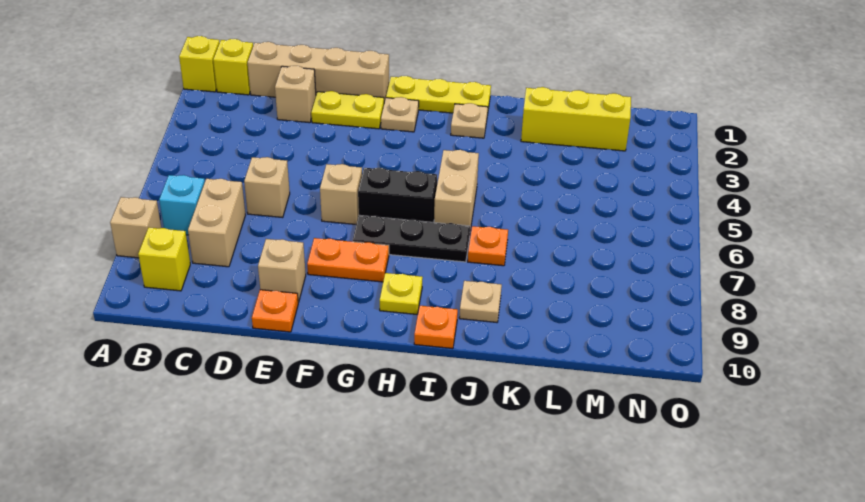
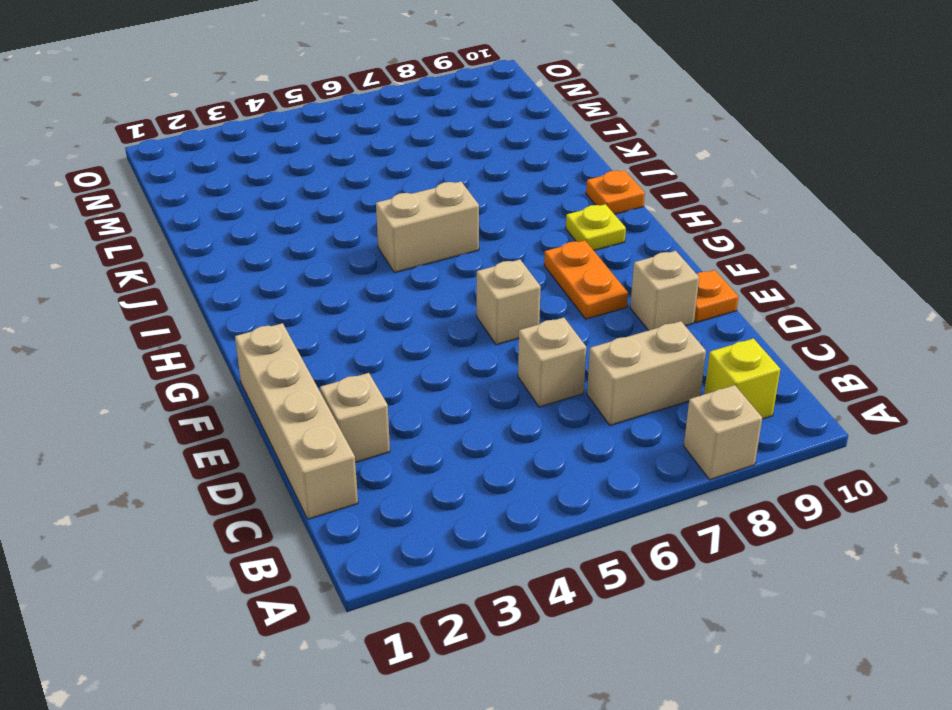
none -> yellow 1x1 brick [179,36,220,92]
none -> yellow 1x1 brick [213,39,253,95]
none -> cyan 1x1 brick [159,175,205,235]

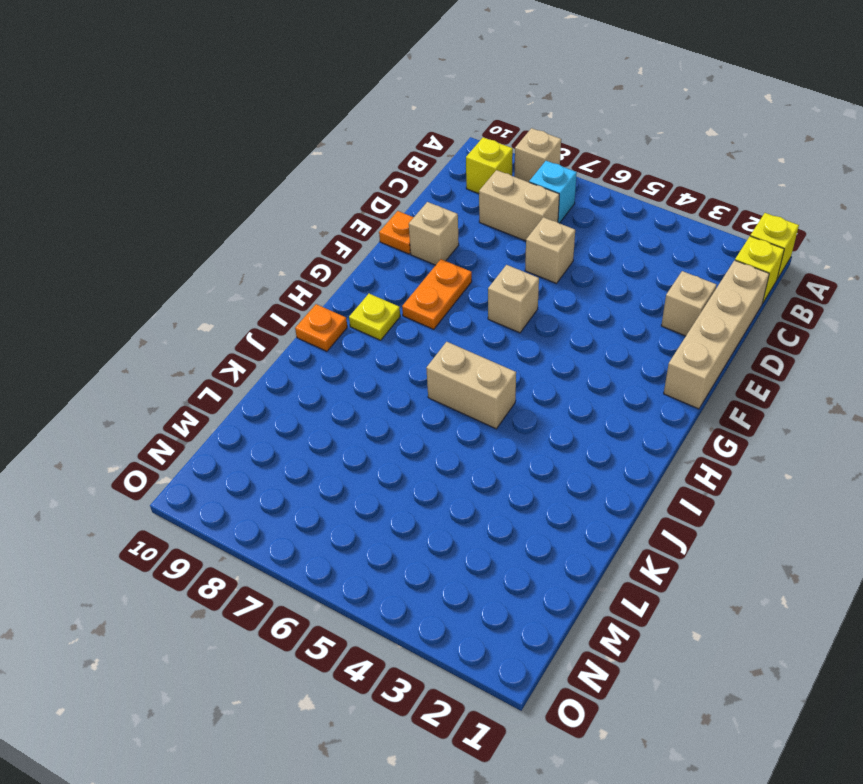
none -> yellow 1x2 plate [311,91,384,129]
none -> yellow 1x3 plate [386,76,491,114]
none -> tan 1x1 plate [381,97,419,132]

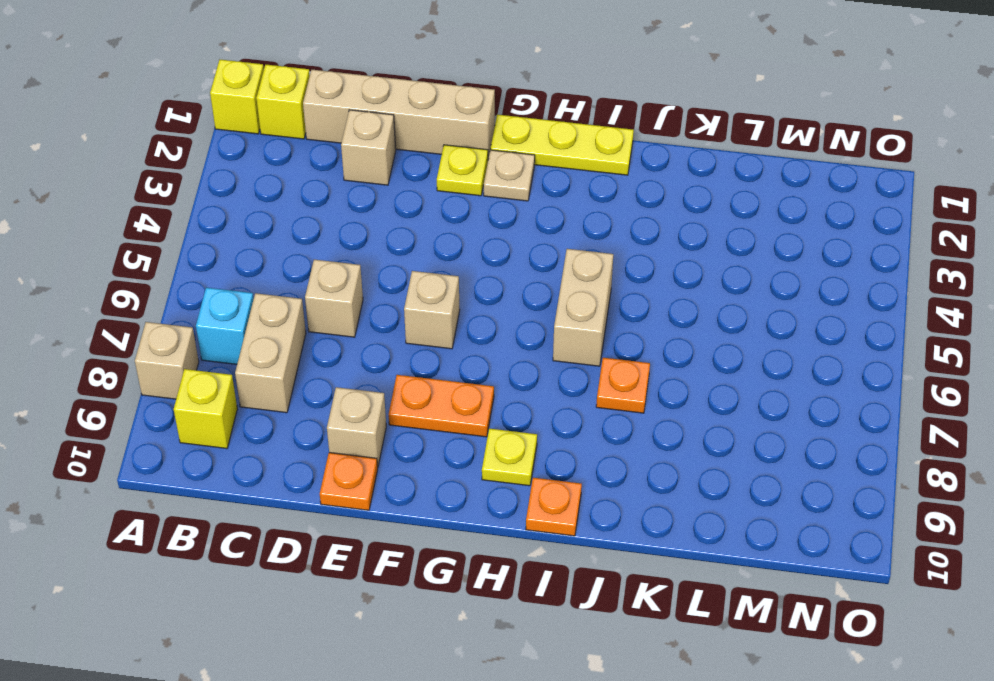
yellow 1x1 plate [437,145,488,196] -> yellow 1x2 plate [311,91,384,129]
none -> black 1x2 brick [358,168,437,222]
none -> black 1x3 plate [353,215,470,262]
none -> tan 1x1 plate [451,103,488,138]

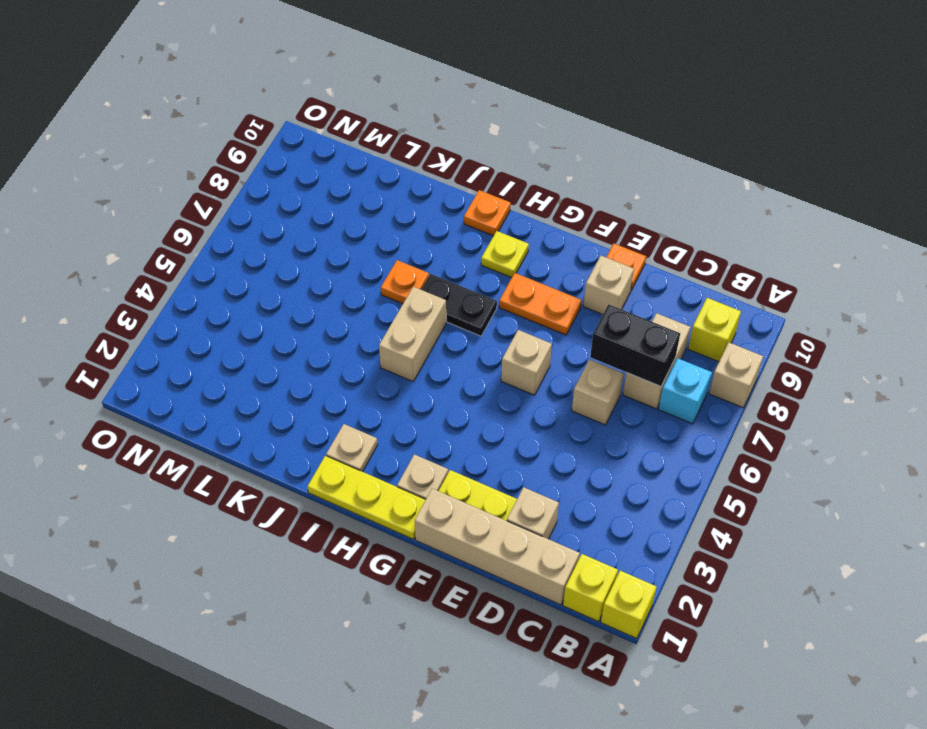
black 1x2 brick [590,304,680,386] -> black 1x2 brick moved to [358,168,437,222]
black 1x2 plate [421,274,497,336] -> black 1x3 plate [353,215,470,262]
none -> tan 1x1 plate [459,281,502,322]
none -> yellow 1x3 brick [521,87,631,151]

